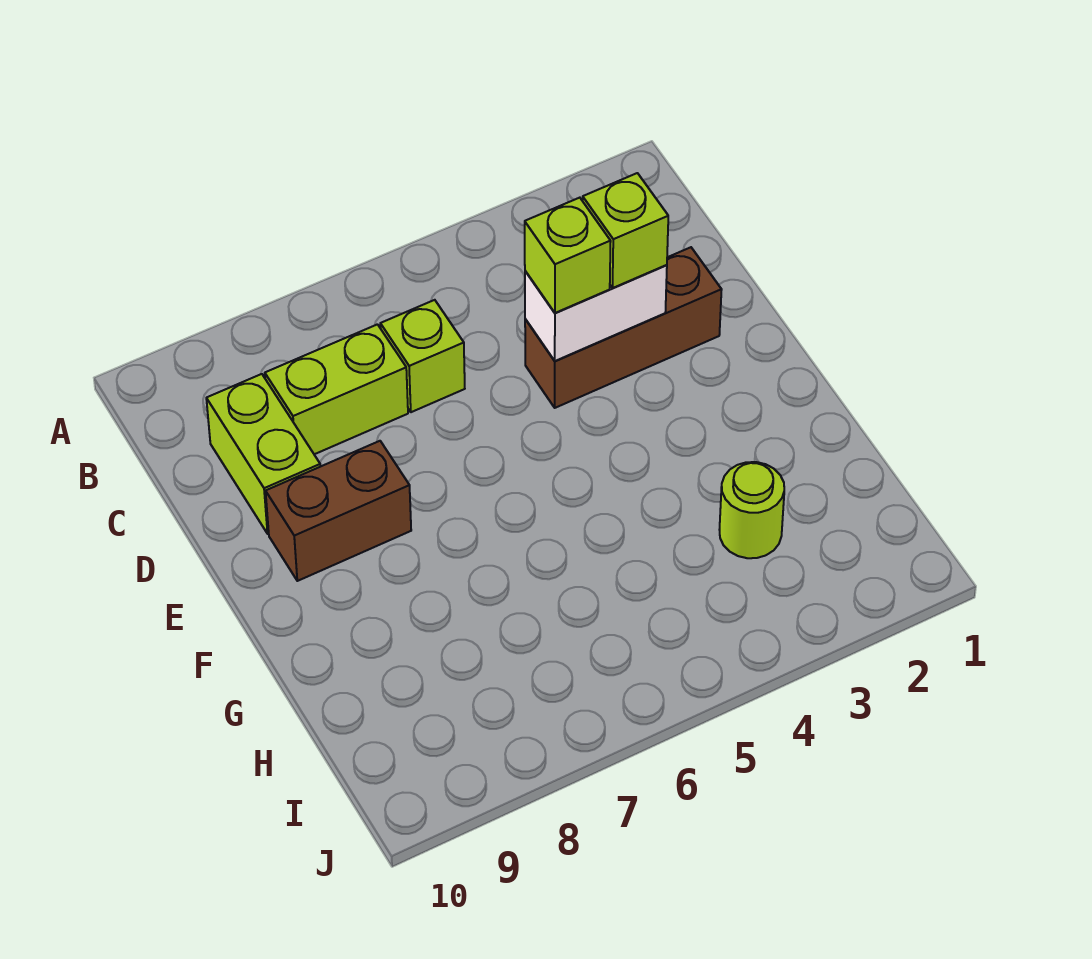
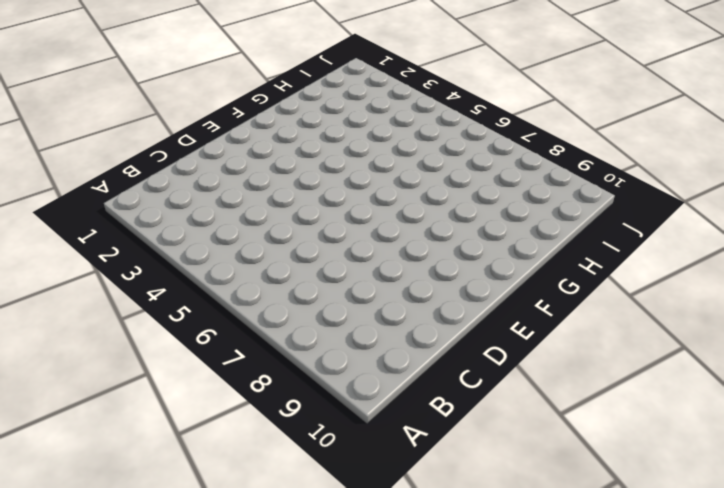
none -> lime 1x1 brick [380,300,465,412]
none -> lime 1x2 brick [265,324,408,454]

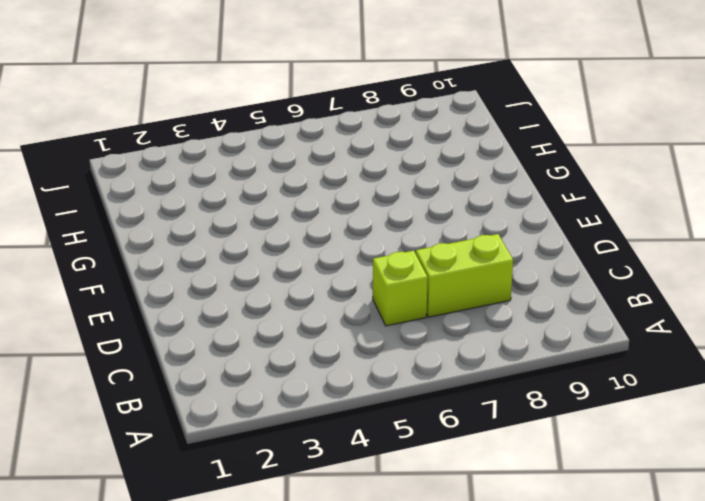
none -> lime 1x2 brick [206,374,320,534]
none -> brown 1x3 brick [525,247,722,408]

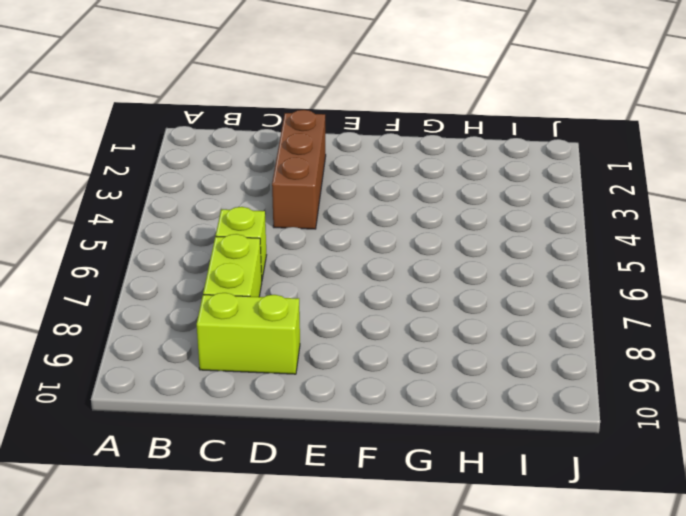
none -> brown 1x2 brick [266,441,411,581]
none -> lime 1x1 round brick [719,462,784,558]

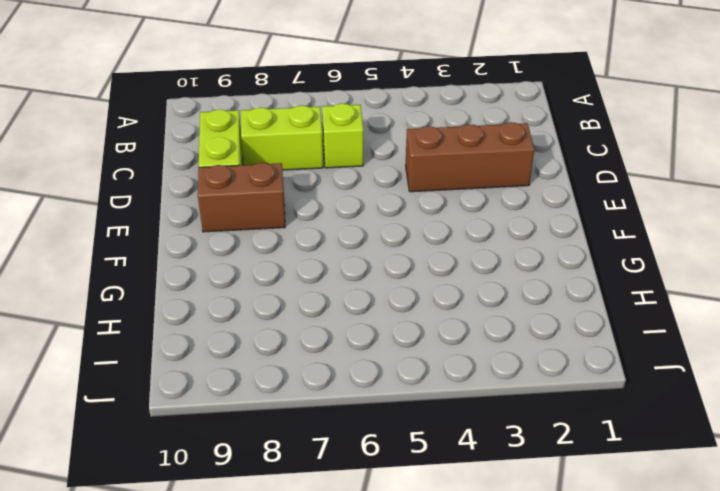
none -> lime 1x1 round brick [719,462,784,558]
none -> white 1x2 brick [525,265,667,361]

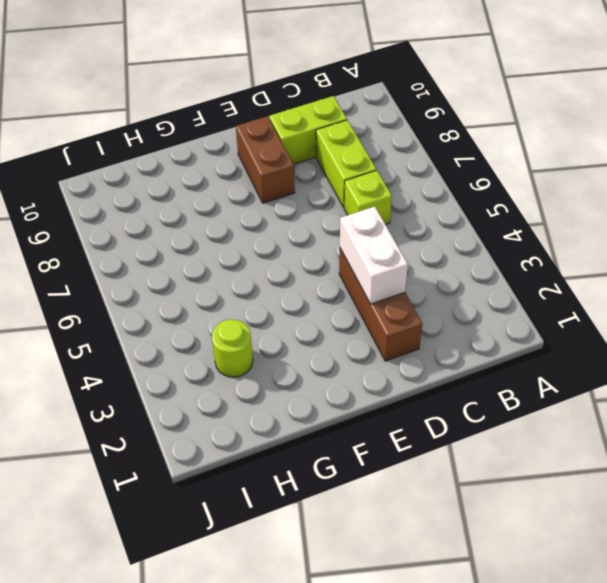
none -> lime 1x1 brick [583,173,668,288]
none -> lime 1x1 brick [525,198,611,313]

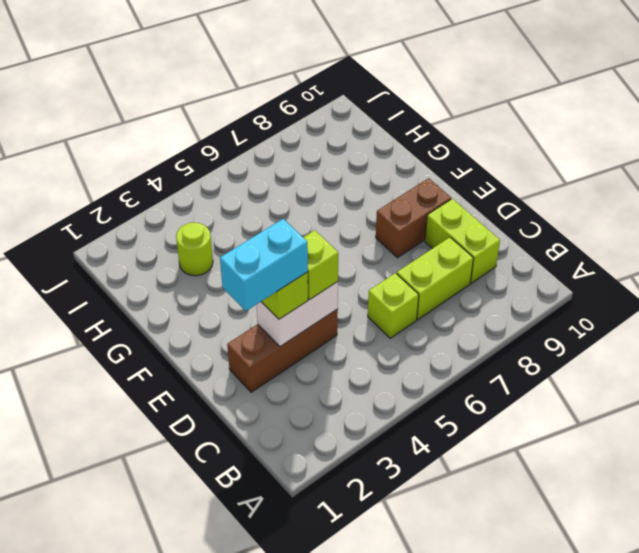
cyan 1x2 brick [220,219,308,311] -> none

